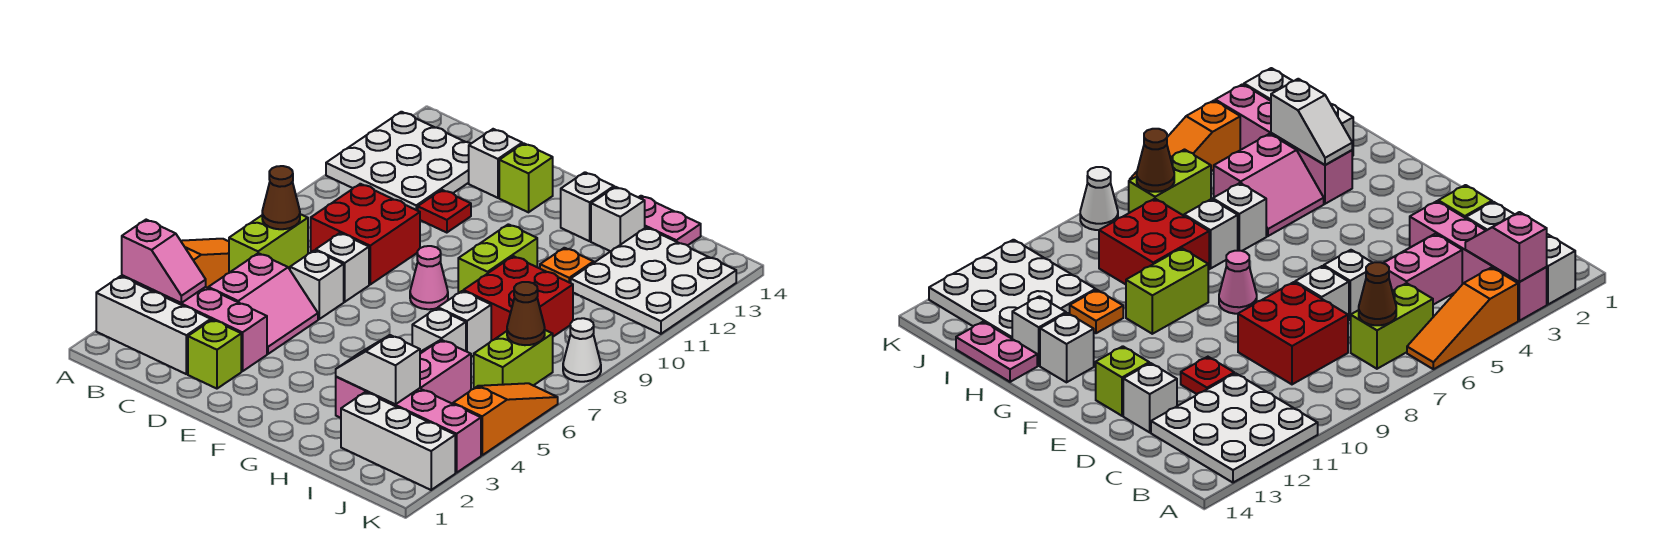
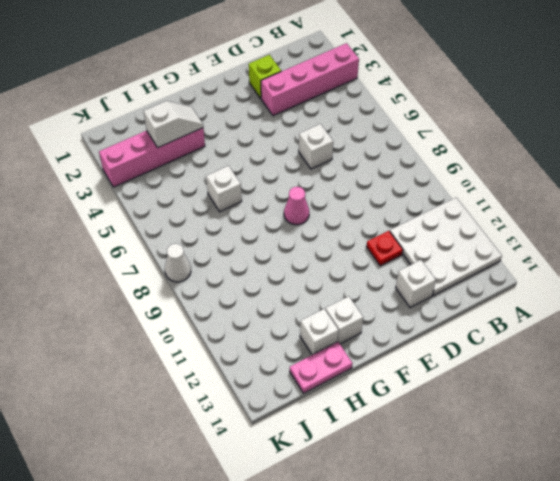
none -> white 1x3 brick [96,276,211,374]
none -> orange 1x3 slope [181,239,229,288]
none -> lime 1x2 brick [229,214,308,273]
none -> pink 2x2 slope [208,253,318,354]

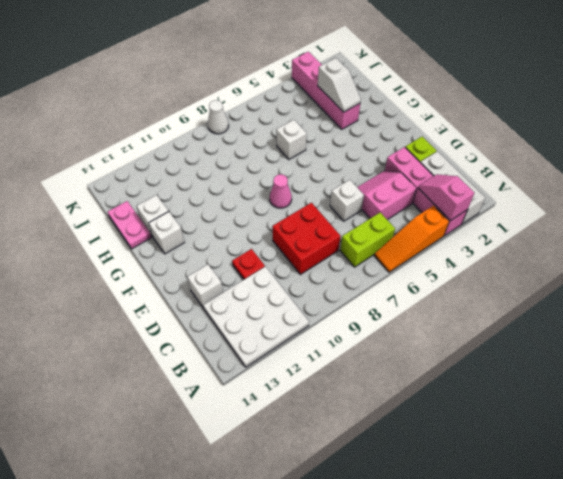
none -> white 1x1 brick [316,233,369,302]
none -> lime 1x1 brick [499,143,553,212]
none -> lime 1x2 brick [458,224,537,293]
none -> pink 2x2 slope [420,340,471,404]

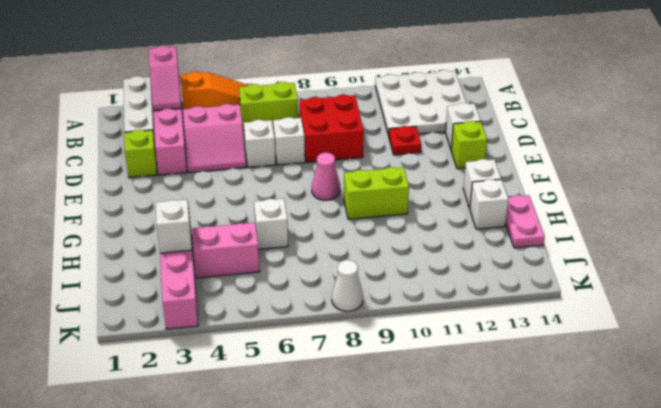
none -> white 1x1 brick [438,291,491,357]
none -> red 2x2 brick [463,256,573,341]
none -> orange 1x1 plate [540,248,594,283]
none -> white 1x3 brick [341,392,455,490]

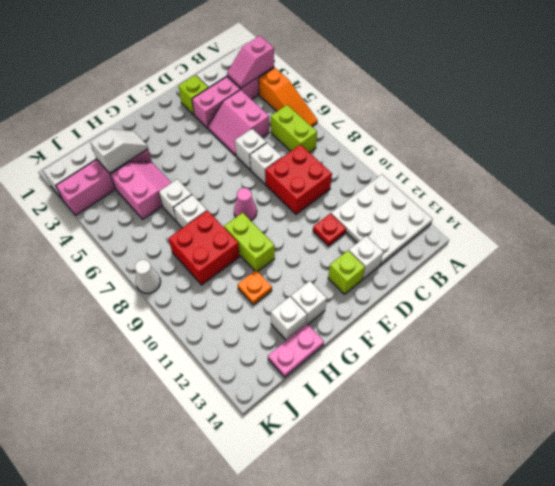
none -> white 3x3 plate [571,228,736,334]
none -> lime 1x2 brick [474,330,553,388]
none -> orange 1x3 slope [453,383,558,455]
none -> brown 1x1 cone [262,166,300,229]

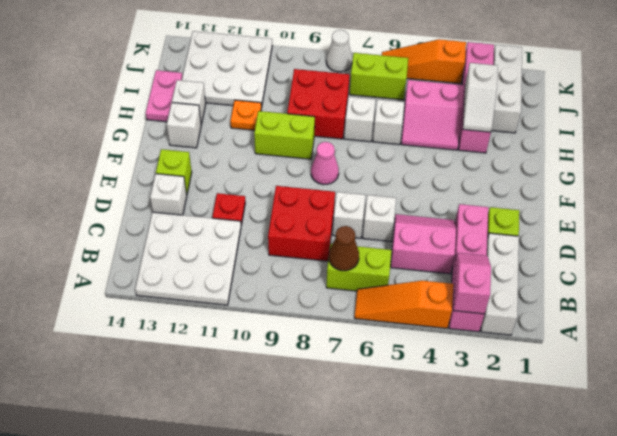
none -> brown 1x1 cone [507,282,545,345]

